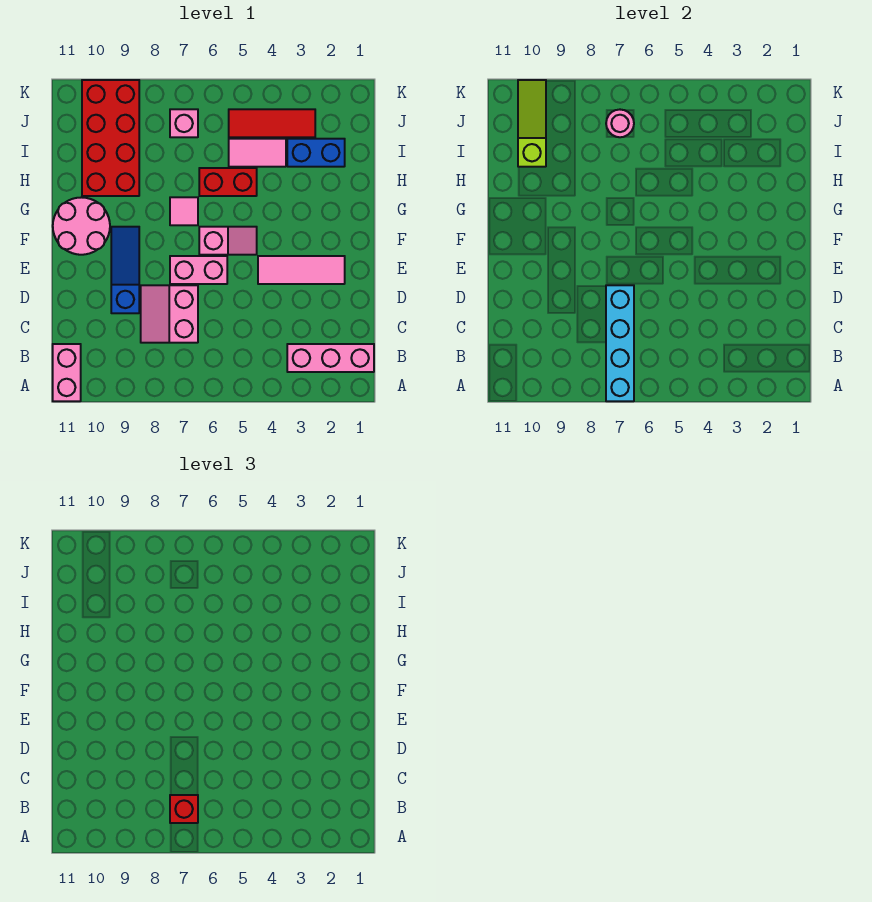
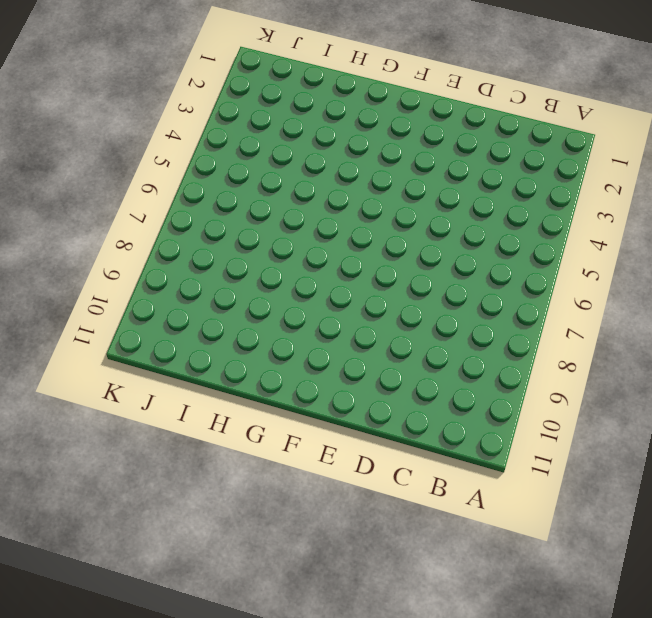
none -> pink 1x2 brick [53,344,81,401]
none -> pink 1x3 brick [287,344,374,372]
none -> pink 2x2 slope [141,285,198,343]

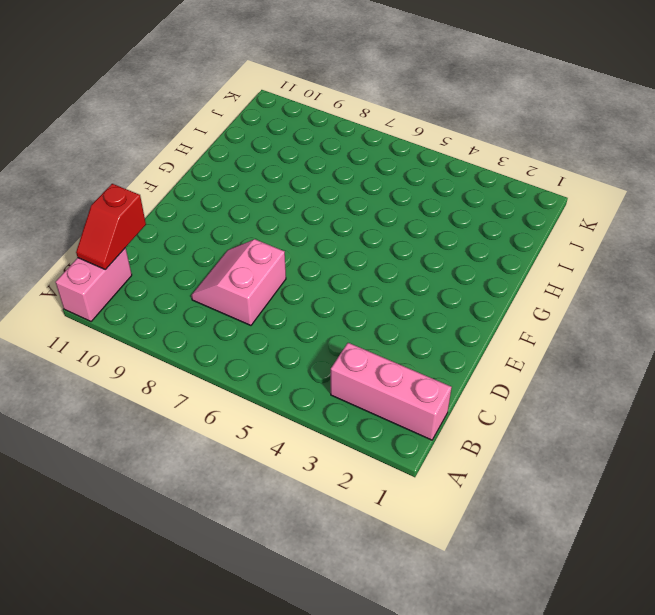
red 1x2 slope [76,184,146,270] -> none
none -> blue 1x3 slope [111,227,139,313]
none -> pink 1x3 tile [258,256,345,284]
none -> pink 1x2 brick [170,256,227,284]

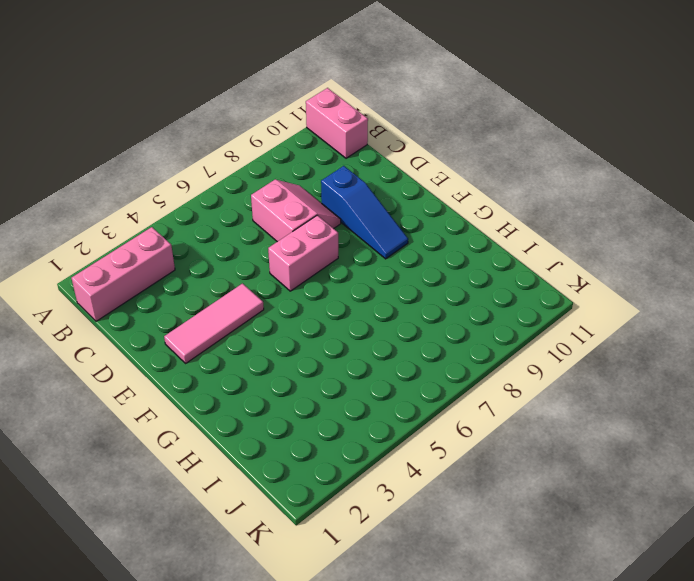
none -> pink 1x2 slope [199,227,257,255]
none -> pink 2x2 round brick [53,197,110,255]
none -> pink 1x1 tile [170,197,198,225]

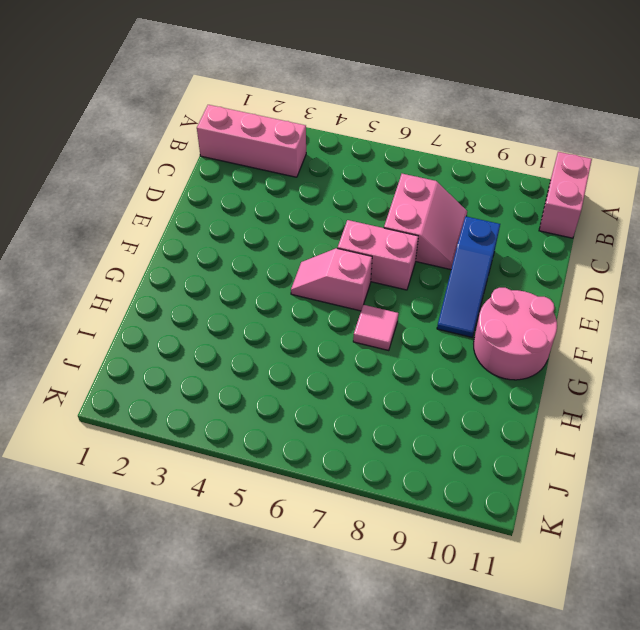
none -> pink 1x3 tile [258,256,345,284]
none -> red 1x2 brick [199,168,257,196]
none -> red 2x4 brick [82,80,139,196]

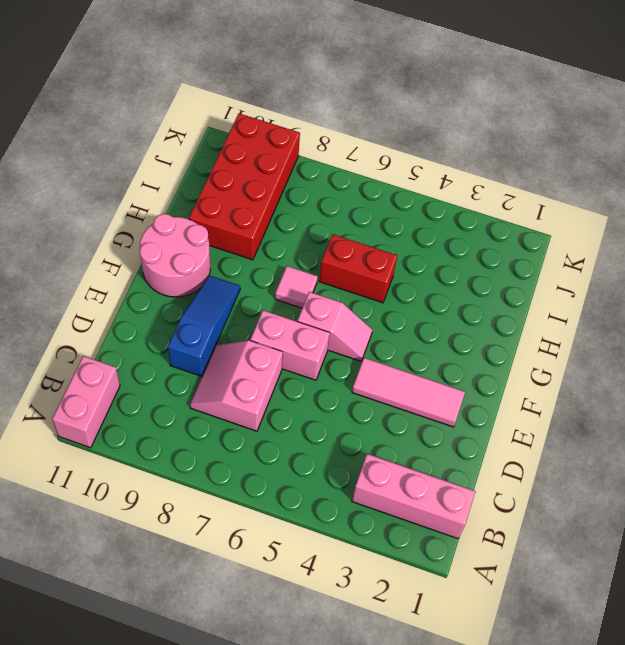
none -> blue 1x2 brick [287,139,345,167]
none -> pink 1x2 tile [229,139,286,167]
none -> red 1x3 tile [229,109,315,137]

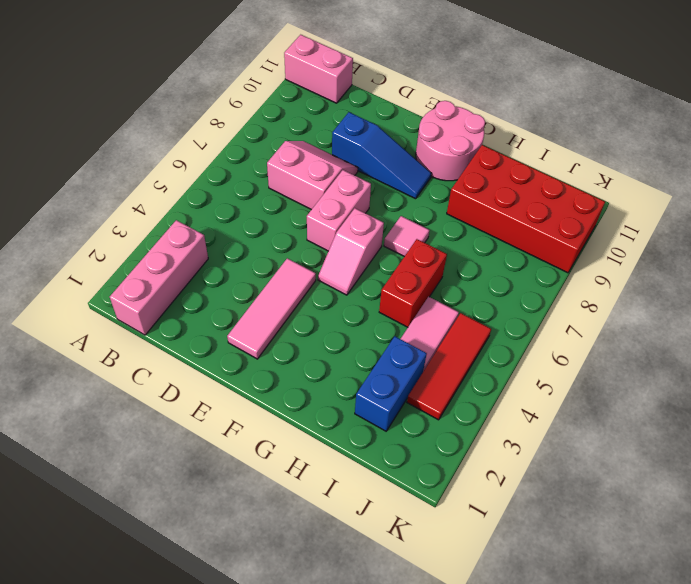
none -> pink 1x1 brick [170,109,198,137]
none -> cyan 1x4 brick [606,285,634,401]
none -> lime 1x3 slope [518,80,546,167]

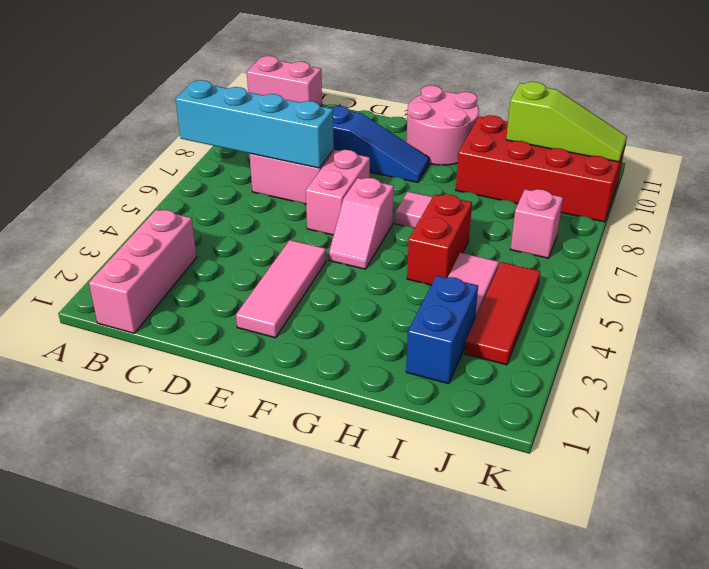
none -> pink 1x1 round brick [606,110,634,137]
none -> red 1x1 brick [170,795,198,823]

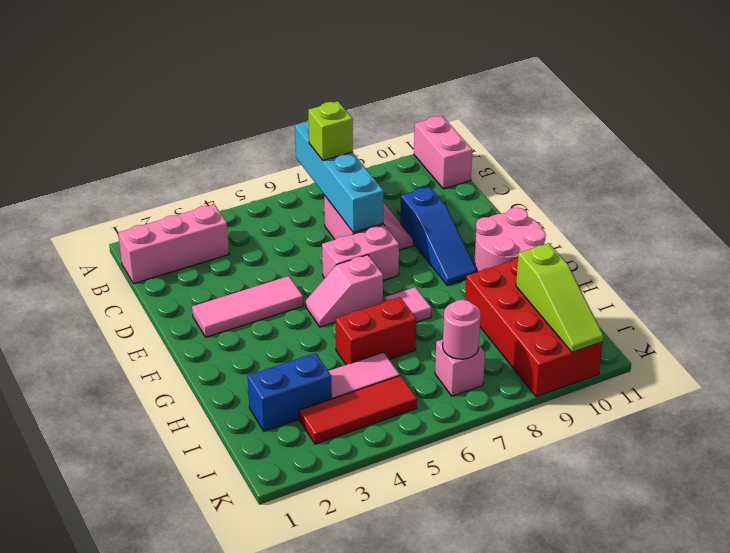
lime 1x1 brick [308,101,353,160] -> red 1x1 brick [170,795,198,823]

